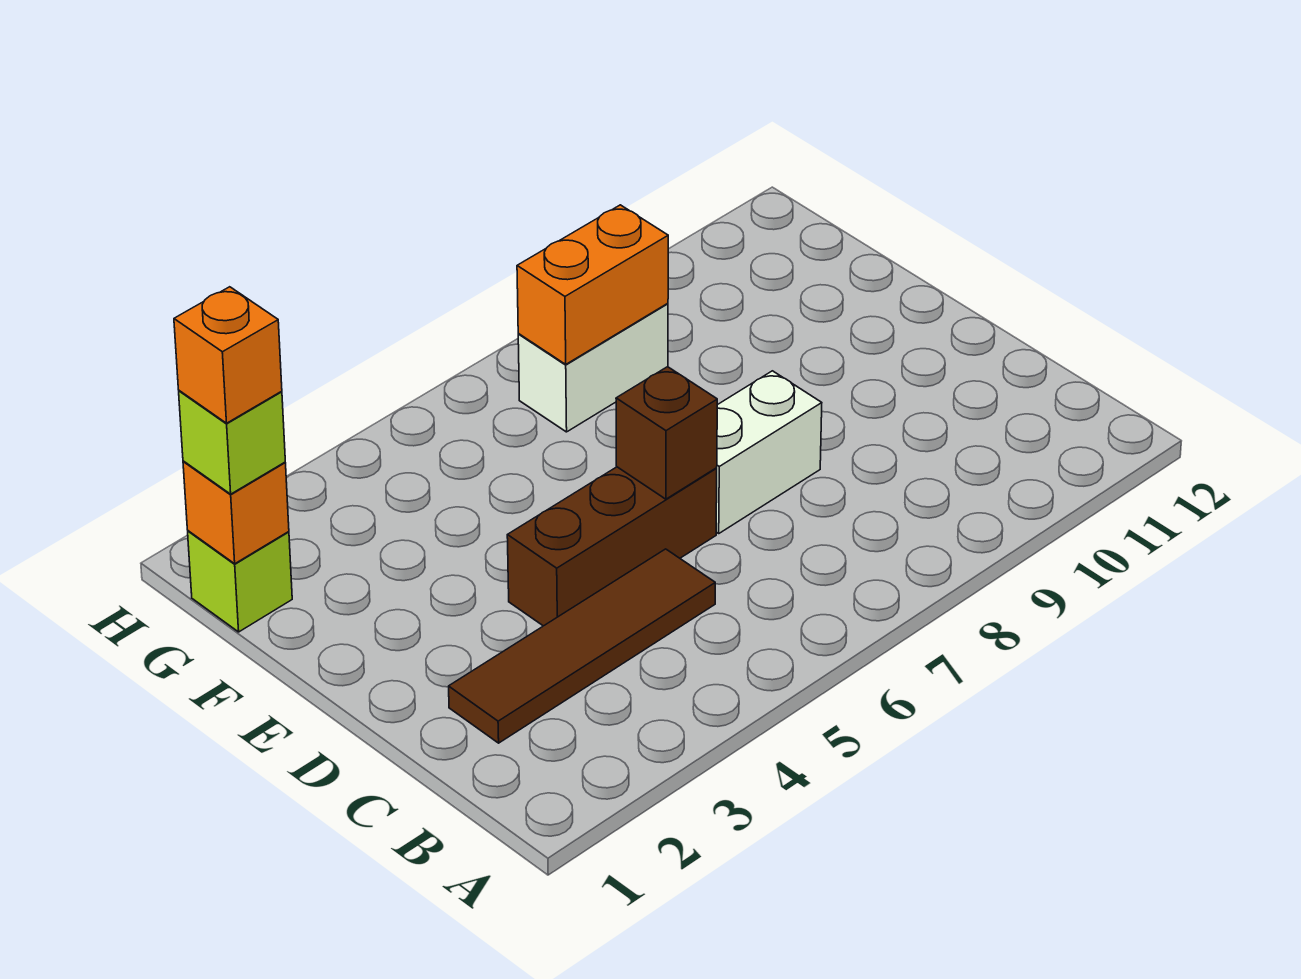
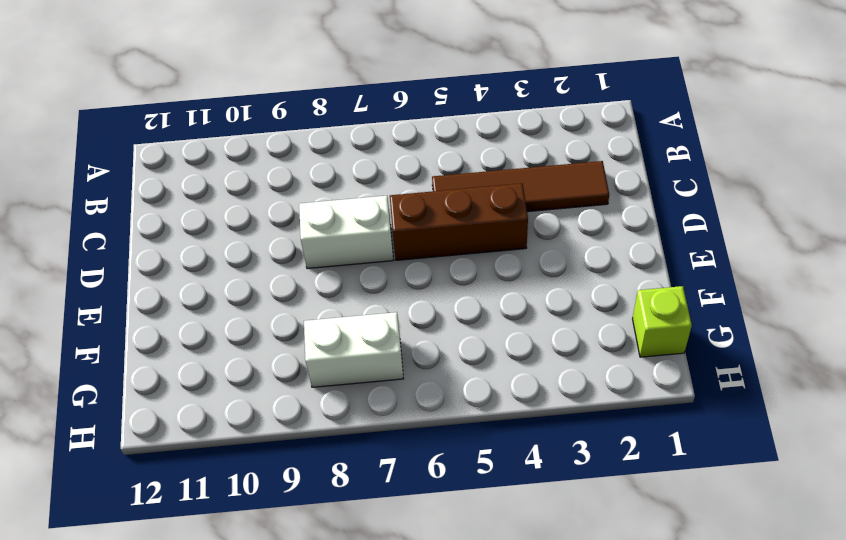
none -> brown 1x1 brick [616,367,717,499]
none -> orange 1x1 brick [183,461,289,564]

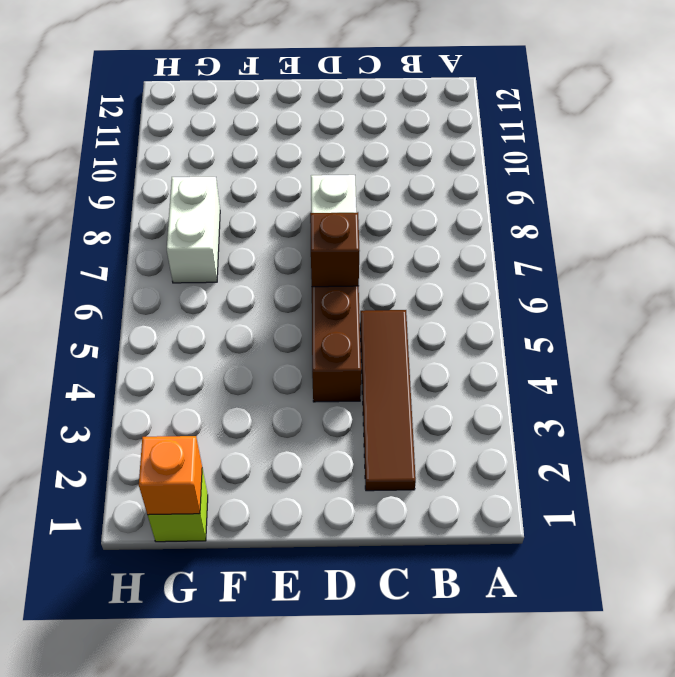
none -> orange 1x2 brick [517,205,668,364]
none -> lime 1x1 brick [179,391,285,494]

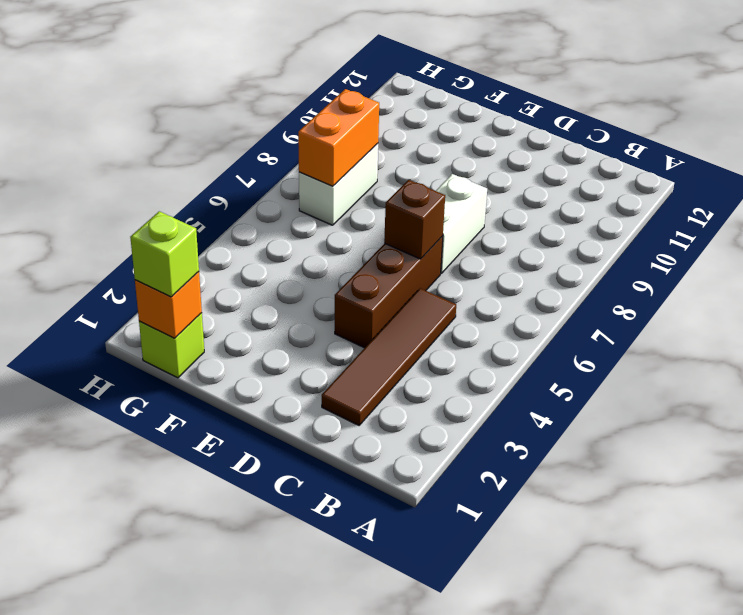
none -> orange 1x1 brick [174,287,282,423]

